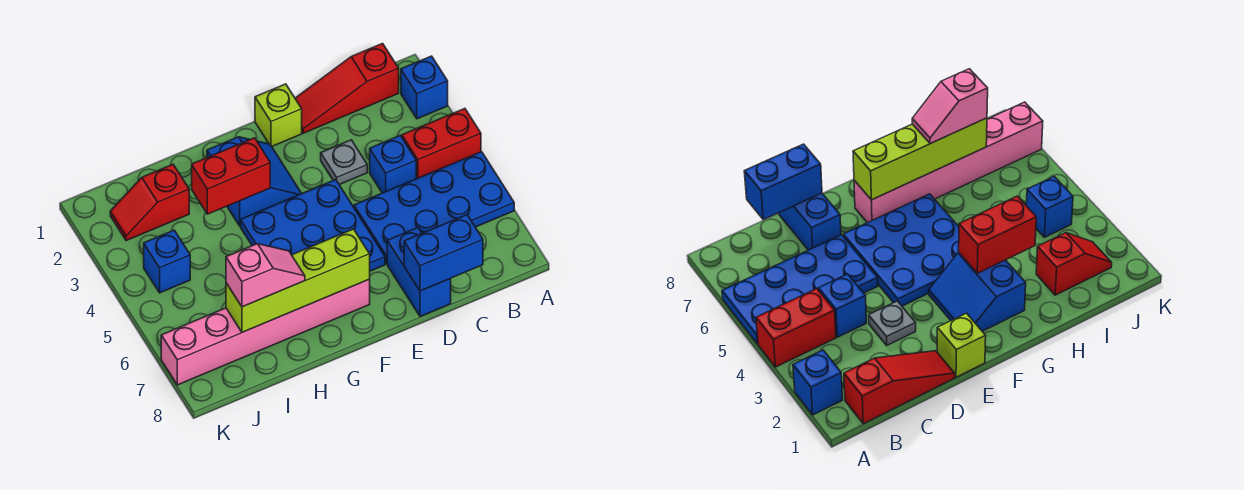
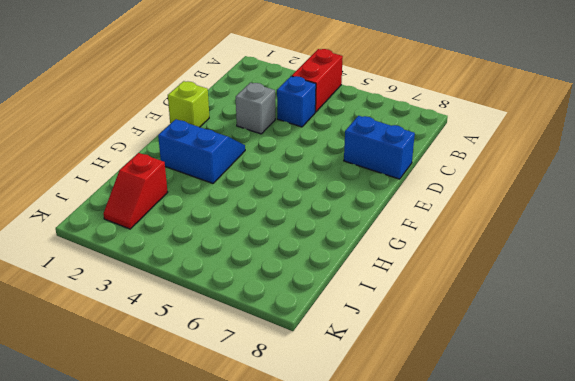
grey 1x1 brick [236,83,275,134] -> grey 1x1 plate [321,140,367,185]
none -> blue 1x1 brick [401,56,448,119]
none -> blue 2x4 plate [354,152,514,264]
none -> red 1x3 slope [295,44,399,133]

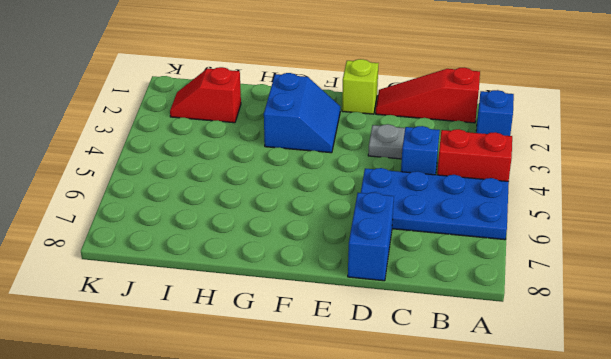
none -> blue 3x3 plate [241,180,385,271]
none -> pink 1x6 brick [161,280,370,385]
none -> blue 1x1 brick [144,230,190,293]

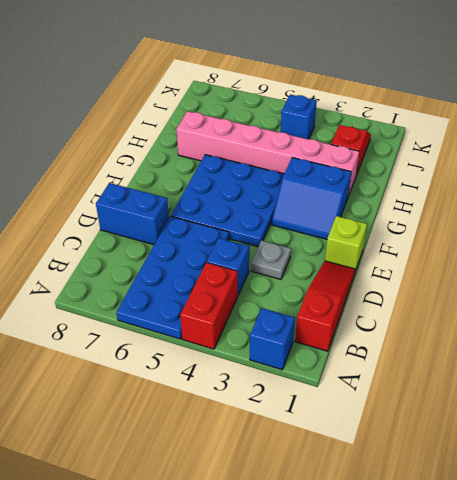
pink 1x6 brick [176,111,359,196] -> pink 1x6 brick turned to [161,280,370,385]
none -> blue 1x2 brick [404,215,483,291]
none -> lime 1x4 brick [226,229,370,332]
none -> red 1x2 brick [192,138,270,214]

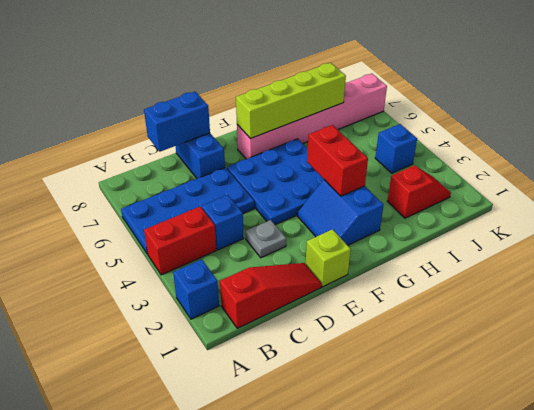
red 1x2 brick [307,125,368,196] -> red 1x2 brick turned to [192,138,270,214]
none -> pink 1x2 slope [226,244,305,307]

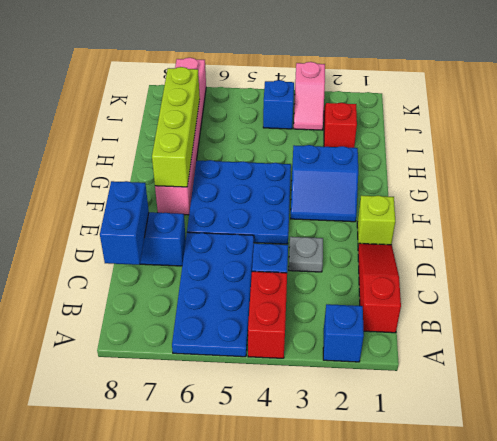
pink 1x2 slope [294,62,325,130] -> pink 1x2 slope moved to [226,244,305,307]
none -> red 1x2 brick [192,138,270,214]

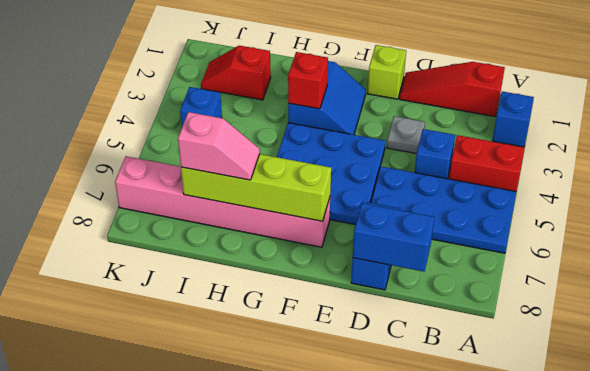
red 1x1 brick [288,52,328,109] -> red 1x2 brick [192,138,270,214]

